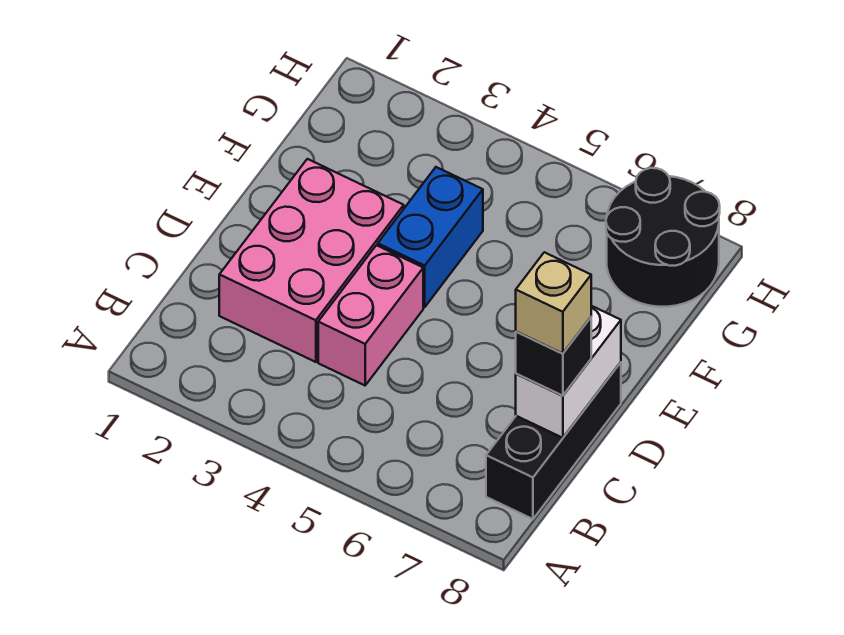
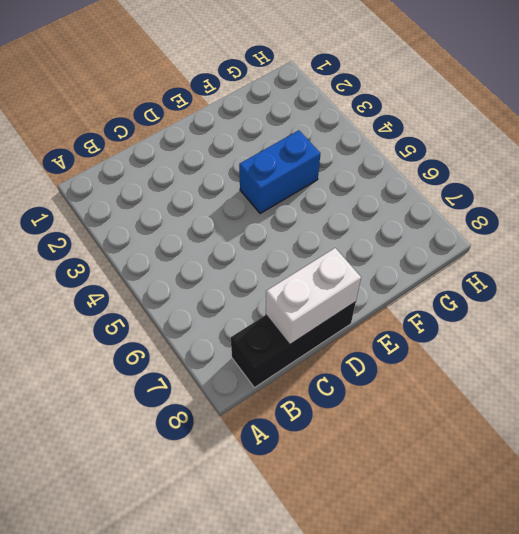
none -> pink 2x3 brick [219,159,404,362]
none -> pink 1x2 brick [318,245,423,385]

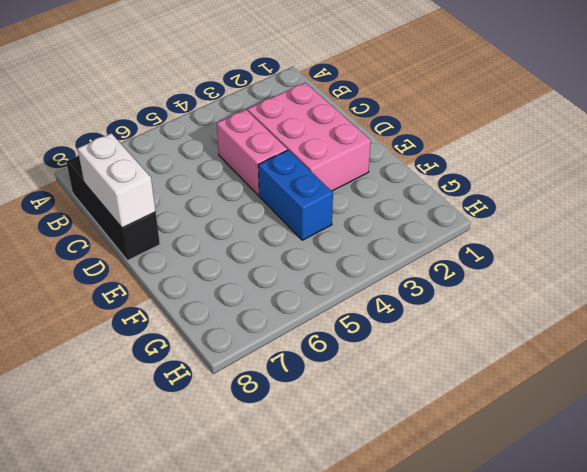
none -> black 2x2 round brick [606,168,720,307]
none -> black 1x1 brick [516,317,591,396]

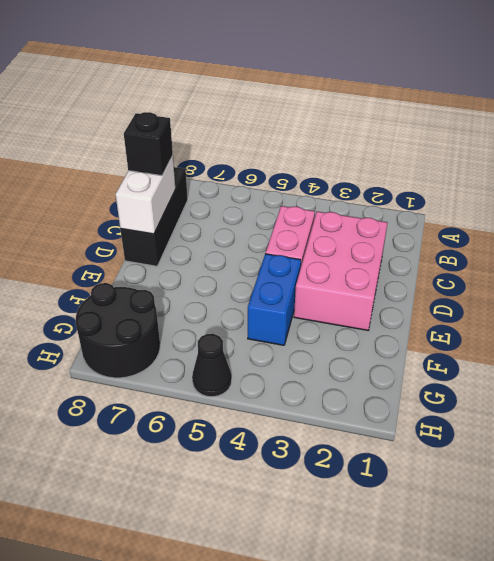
black 1x1 cone [192,334,232,397] -> none
none -> tan 1x1 brick [516,252,591,354]

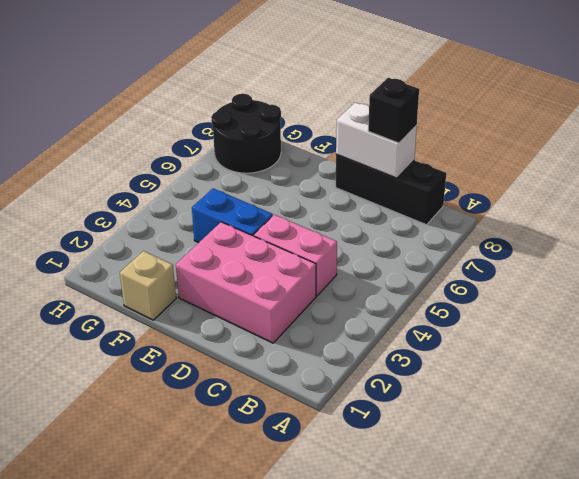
tan 1x1 brick [120,251,176,320] -> tan 1x1 brick moved to [516,252,591,354]

